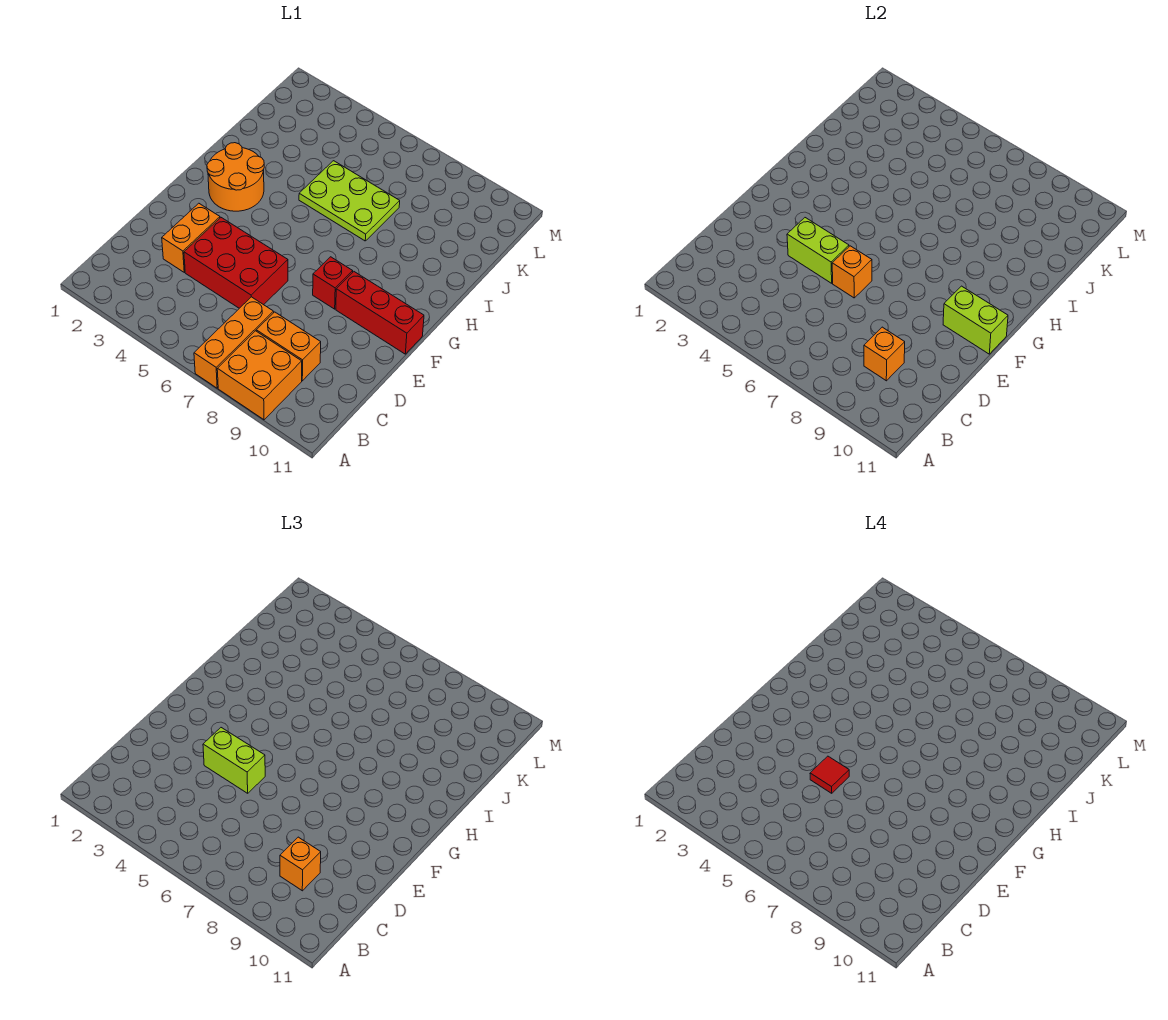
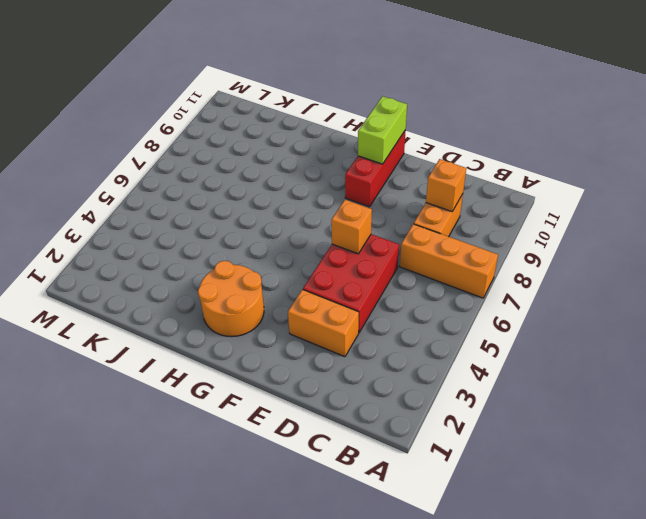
none -> orange 2x2 brick [217,331,302,420]
none -> red 1x1 brick [313,257,353,309]
none -> lime 2x3 plate [299,161,400,241]

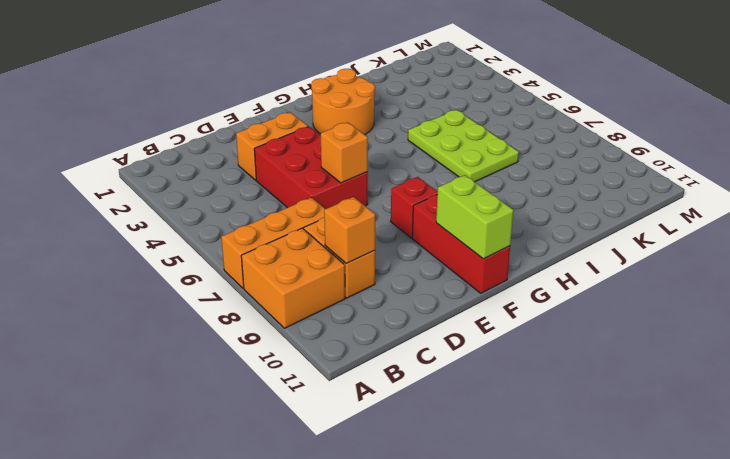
none -> lime 1x2 brick [787,218,849,283]
none -> orange 1x1 brick [280,837,321,891]
none -> lime 1x2 brick [203,728,265,793]

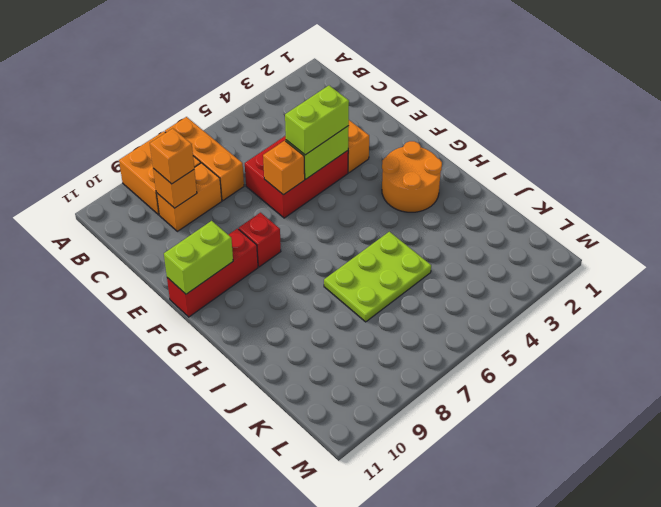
none -> red 1x1 tile [810,756,849,793]

